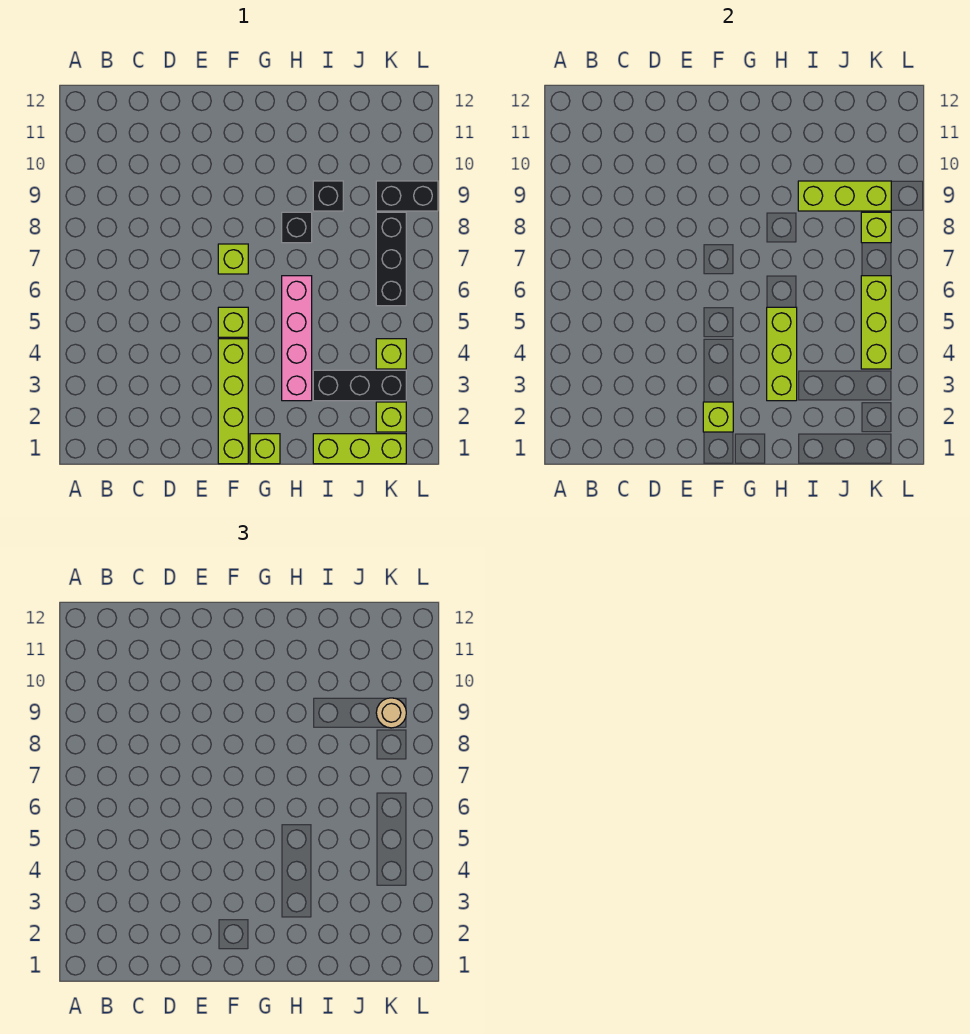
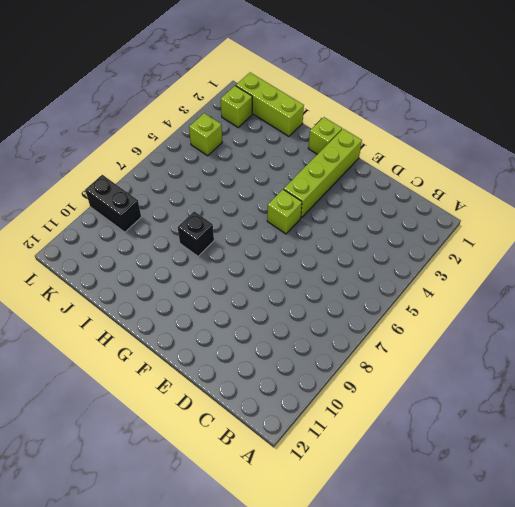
none -> lime 1x1 brick [218,244,248,274]
none -> pink 1x4 brick [282,276,312,401]
none -> black 1x3 brick [313,370,406,401]

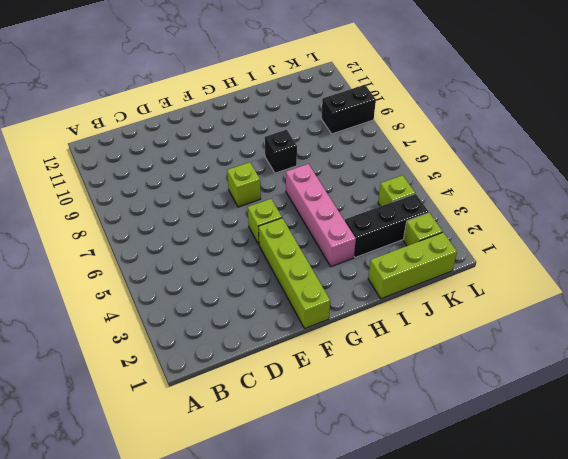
none -> lime 1x1 brick [250,434,280,464]
none -> black 1x1 brick [313,181,343,211]
none -> black 1x3 brick [376,212,406,306]

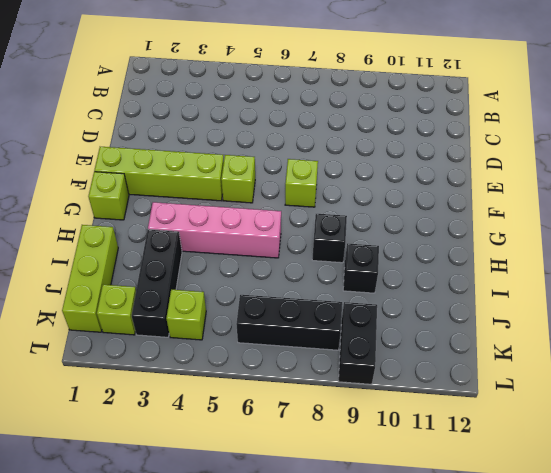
none -> lime 1x1 brick [703,402,733,432]
none -> lime 1x3 brick [767,307,797,401]
none -> lime 1x3 brick [798,181,891,211]

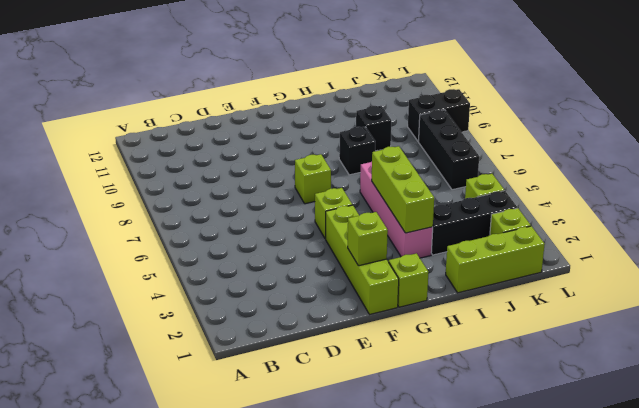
none -> lime 1x3 brick [798,181,891,211]
none -> lime 1x3 brick [861,276,891,369]
none -> lime 1x1 brick [861,212,891,243]

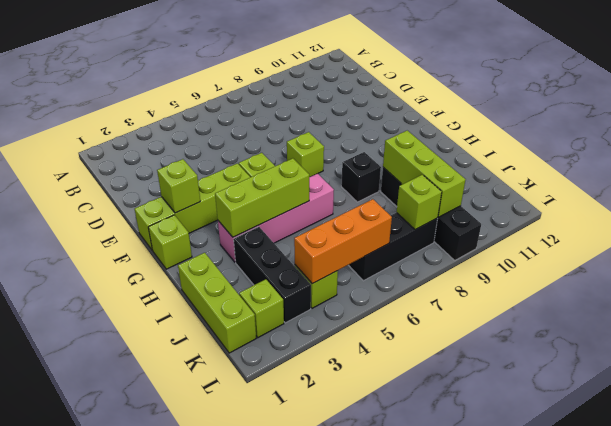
orange 1x3 brick [294,199,392,284] -> lime 1x3 brick [861,276,891,369]
none -> tan 1x1 round brick [376,698,406,728]

